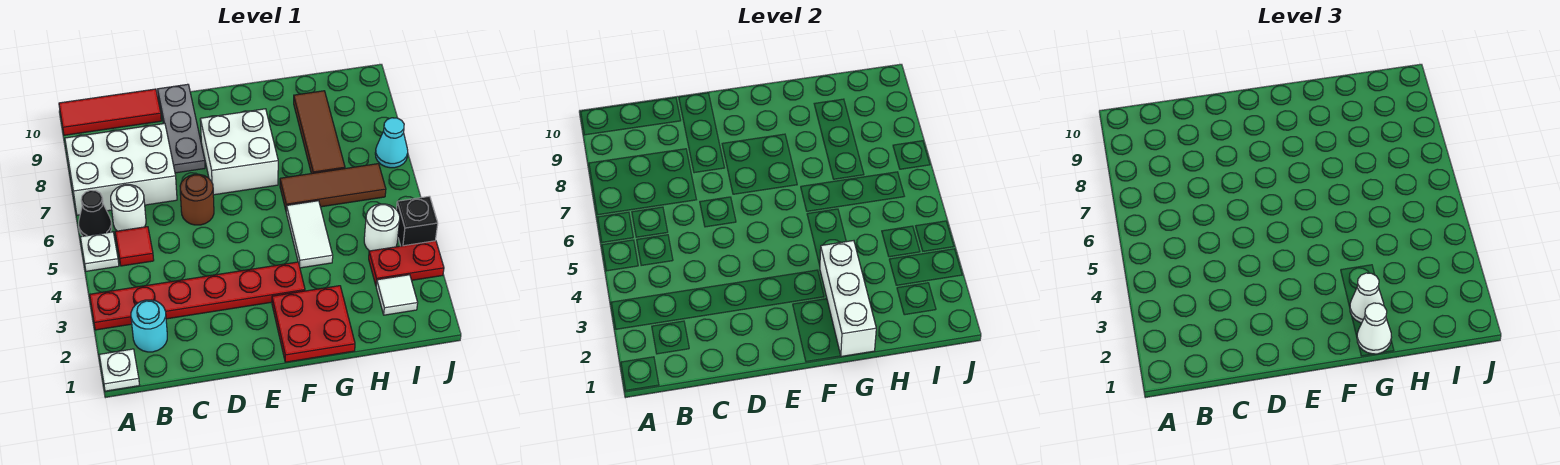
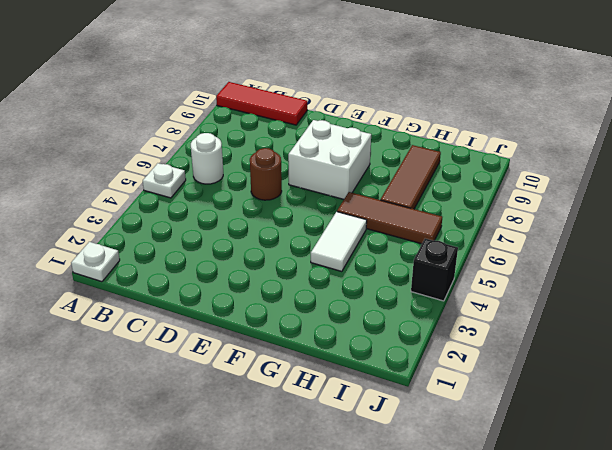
none -> red 1x6 plate [90,262,305,330]
none -> black 1x1 cone [79,190,112,236]
none -> white 2x3 brick [65,123,177,215]

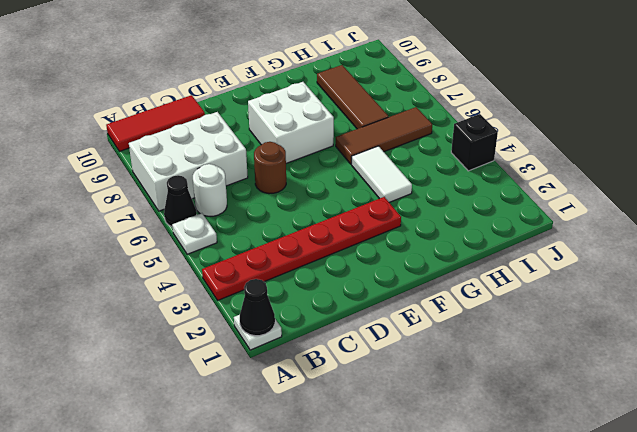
black 1x1 cone [240,279,275,336] -> none
none -> cyan 1x1 round brick [131,300,167,352]
none -> red 1x1 tile [115,227,154,266]
none -> grey 1x3 plate [158,84,205,173]

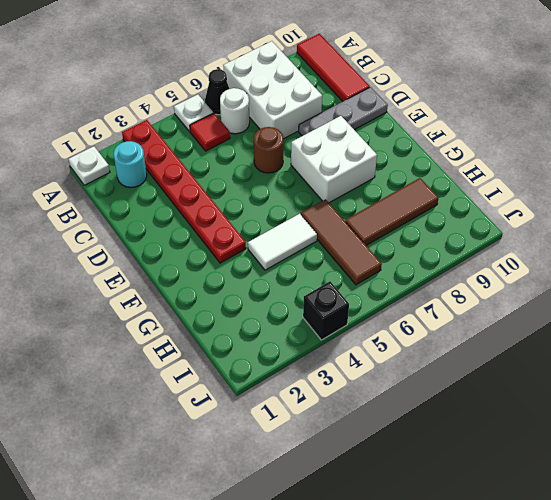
none -> red 2x2 plate [272,286,355,362]
none -> white 1x1 tile [376,275,418,315]
none -> red 1x2 plate [369,241,444,285]

